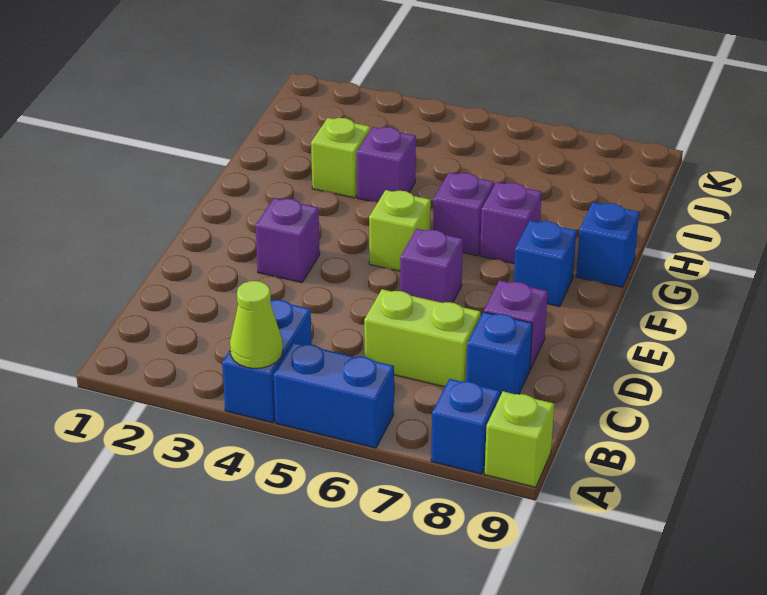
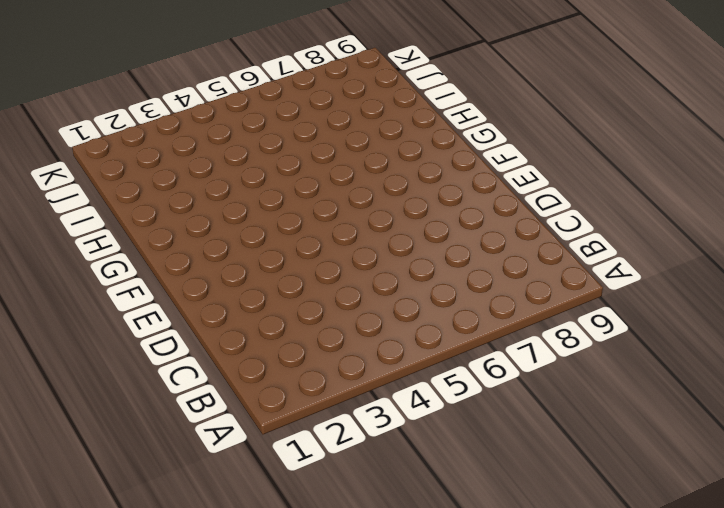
none -> blue 1x2 brick [222,300,312,423]
none -> blue 1x2 brick [274,342,394,448]
none -> blue 1x1 brick [431,379,500,474]

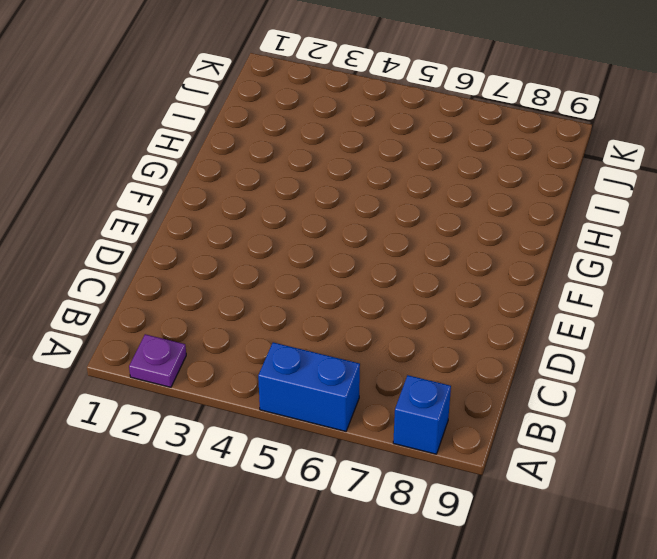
purple 1x1 plate [129,334,186,387] -> none
none -> blue 1x2 brick [222,300,312,423]
none -> lime 1x1 brick [484,391,554,487]
none -> lime 1x2 brick [364,289,481,387]

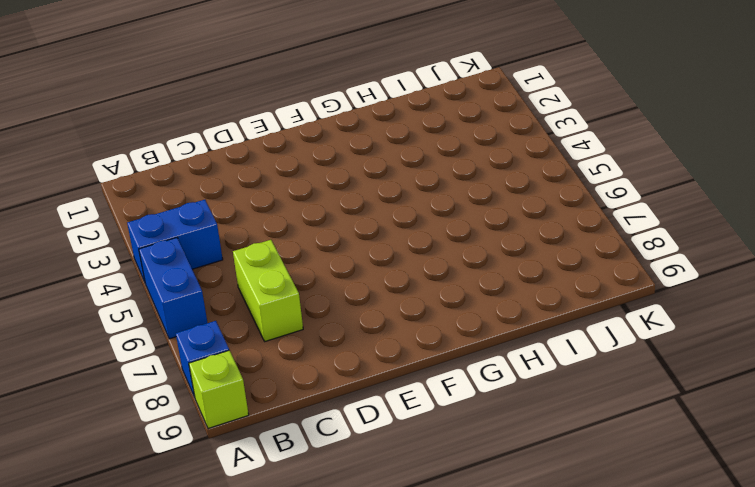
none -> blue 1x1 brick [466,312,532,396]
none -> purple 1x1 brick [484,280,548,369]
none -> purple 1x1 brick [255,198,320,283]

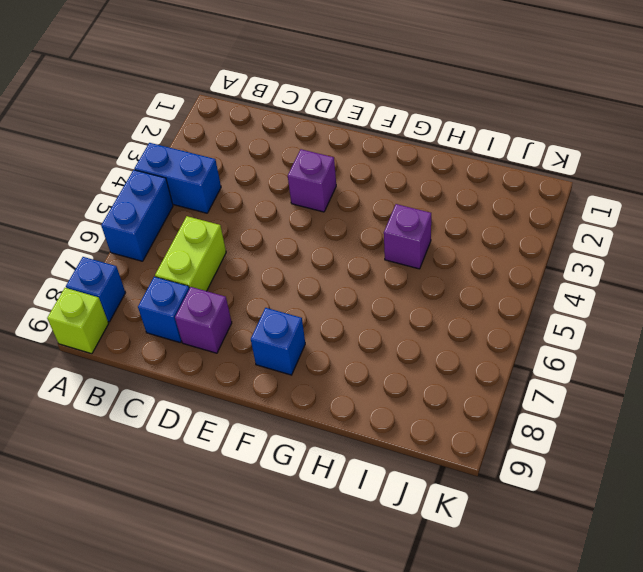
none -> purple 1x1 brick [400,229,463,303]
none -> lime 1x1 brick [369,190,431,271]
none -> purple 1x1 brick [433,172,494,256]

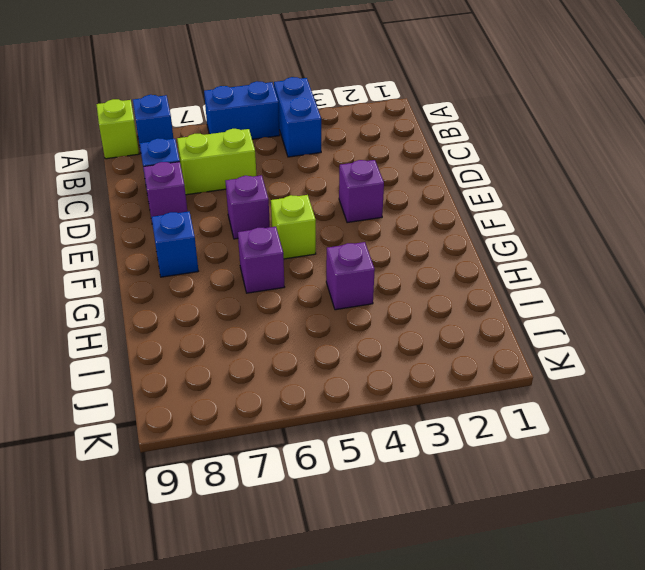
none -> purple 1x1 brick [480,182,542,264]
none -> blue 1x1 brick [576,202,639,287]
none -> lime 1x1 brick [311,118,370,198]

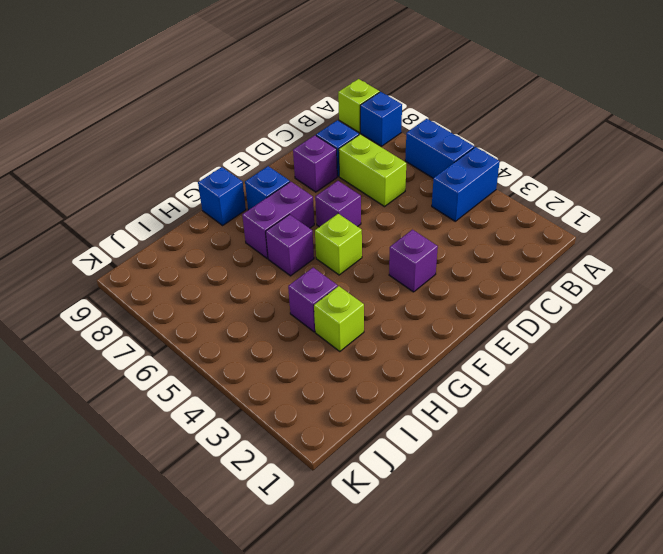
purple 1x2 brick [242,182,314,259] -> purple 1x1 brick [480,182,542,264]
none -> lime 1x1 cone [230,281,283,368]

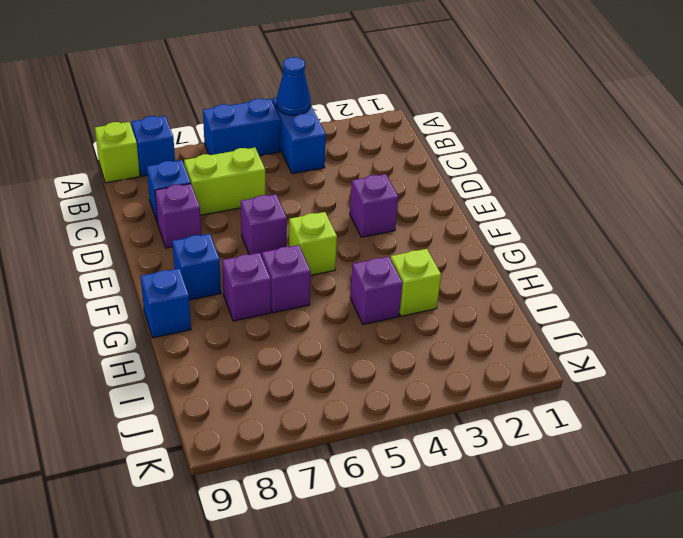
blue 1x1 cone [276,57,311,115] -> lime 1x1 cone [230,281,283,368]

